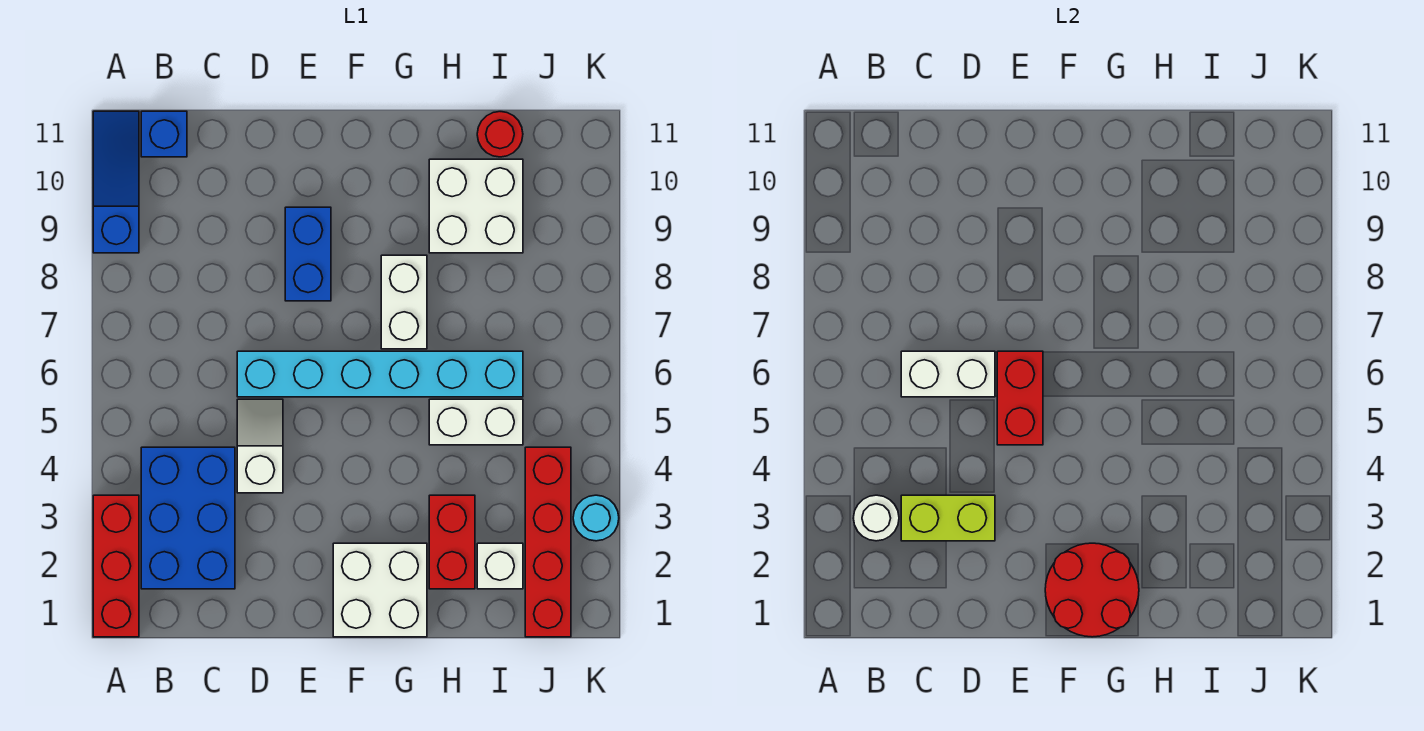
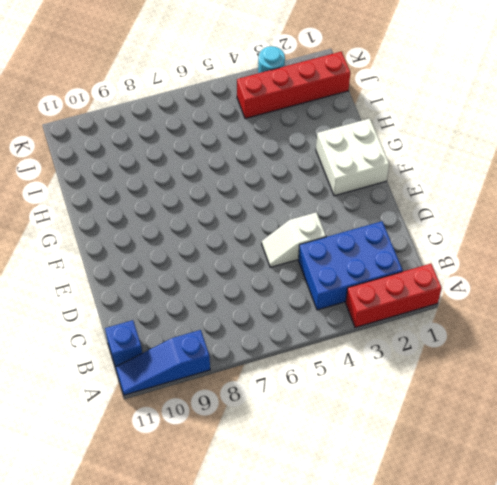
none -> cyan 1x6 brick [237,351,523,397]
none -> blue 1x2 brick [285,207,331,301]
none -> white 1x2 brick [381,255,427,349]

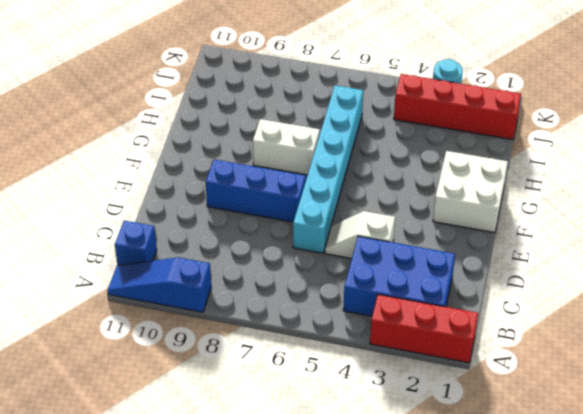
blue 1x3 brick [206,160,306,222] -> blue 1x2 brick [285,207,331,301]
none -> red 1x2 brick [429,495,475,589]
none -> white 1x2 brick [429,399,523,445]
none -> white 2x2 brick [429,159,523,253]

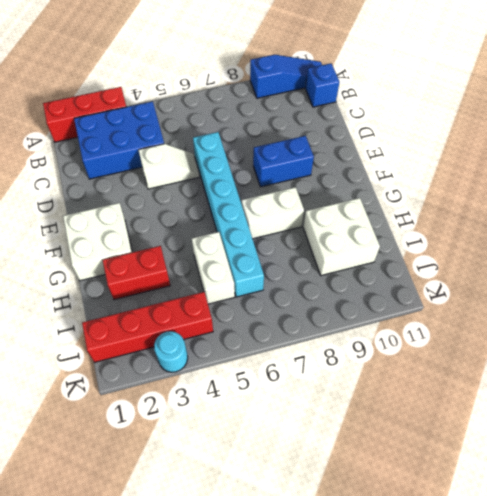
none -> white 1x1 brick [477,543,523,589]
none -> red 1x1 round brick [477,112,523,157]
none -> white 1x1 round brick [853,495,899,541]

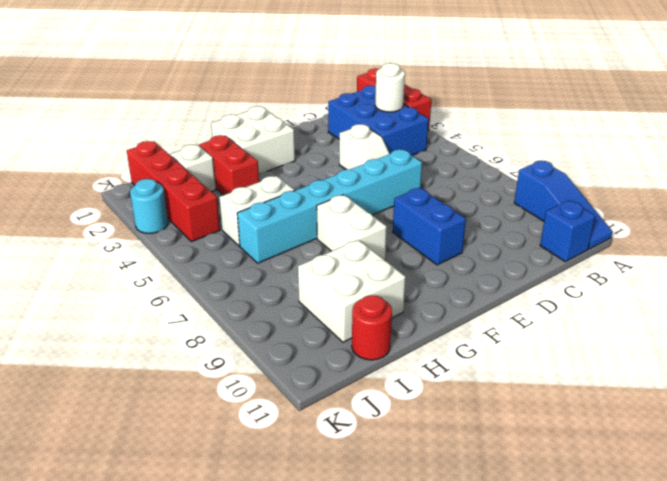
none -> lime 1x2 brick [901,495,995,541]
none -> white 1x2 brick [901,351,995,397]
none -> red 1x2 brick [997,351,1043,445]

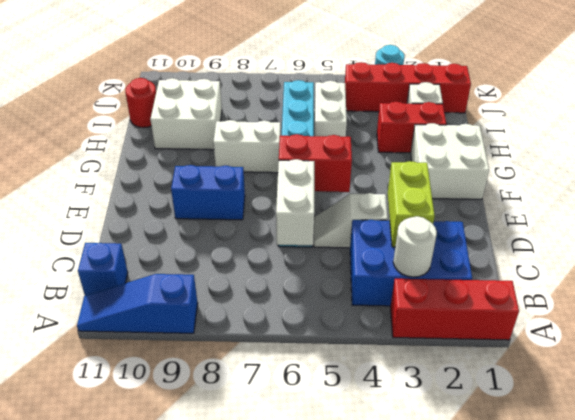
none -> red 2x2 round brick [1045,543,1139,637]

